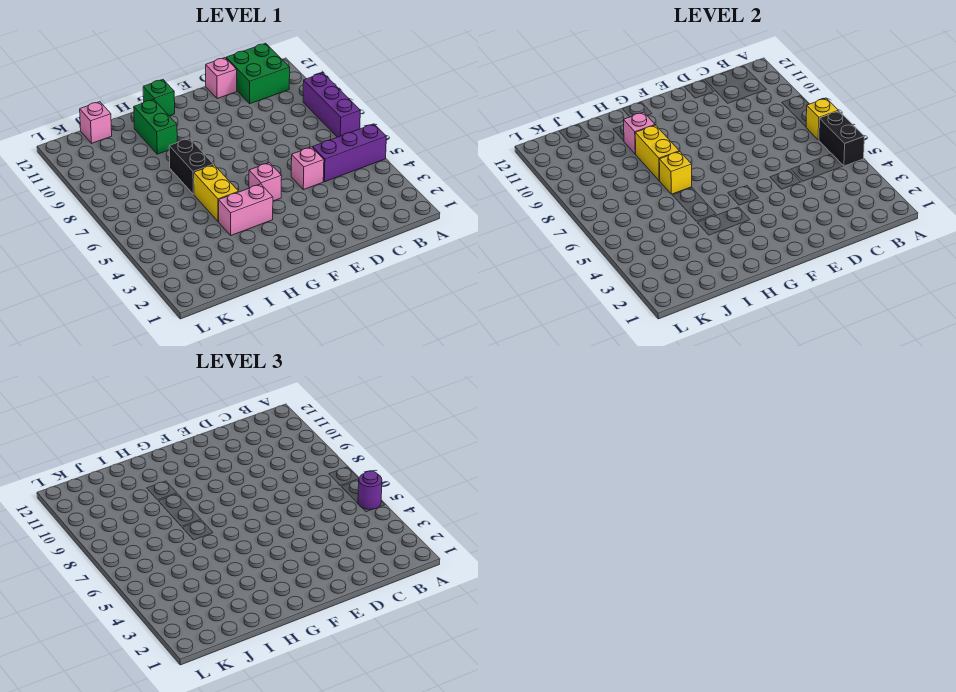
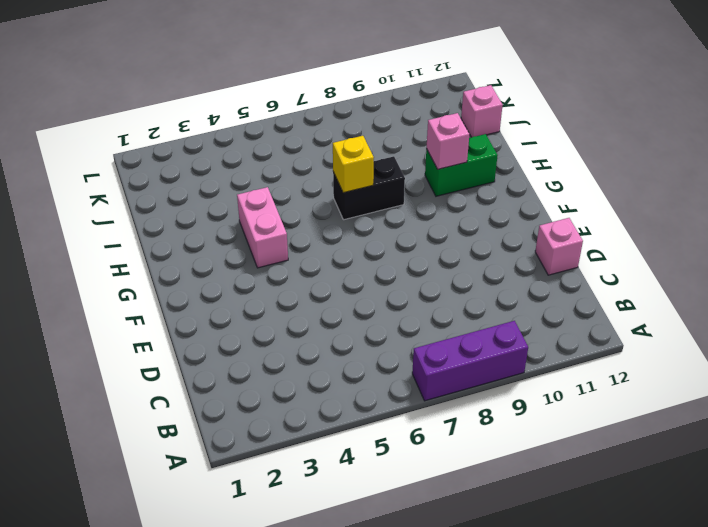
none -> purple 1x3 brick [313,124,386,182]
none -> green 2x2 brick [226,43,290,104]
none -> pink 1x1 brick [291,147,324,190]

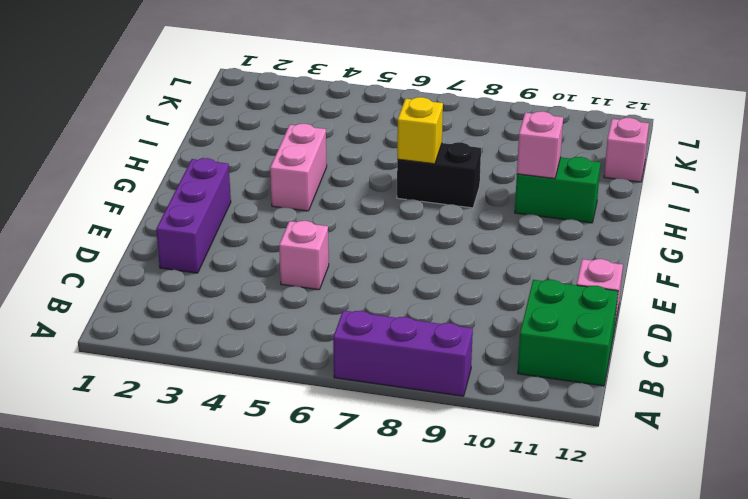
purple 1x3 brick [156,158,231,273] -> purple 1x3 brick moved to [313,124,386,182]
none -> pink 1x1 brick [249,163,282,201]
none -> green 1x1 brick [143,80,175,116]
none -> yellow 1x2 brick [194,165,239,222]

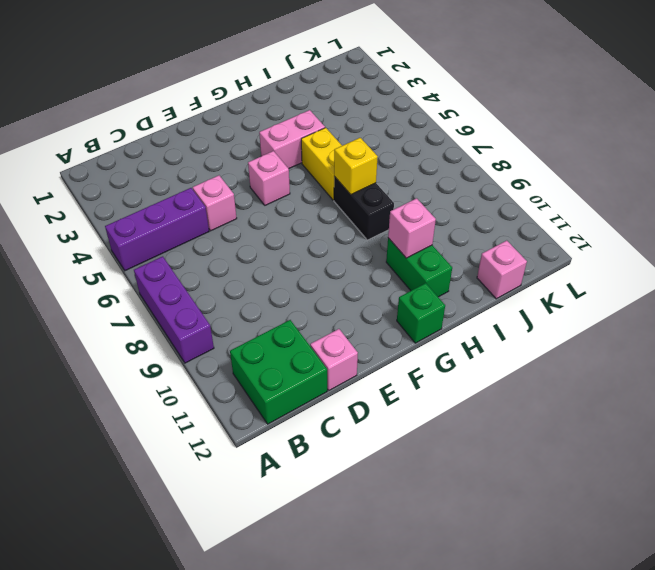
none -> black 1x2 brick [819,111,864,166]
none -> yellow 1x1 brick [806,98,838,140]
none -> yellow 1x2 brick [635,125,679,180]

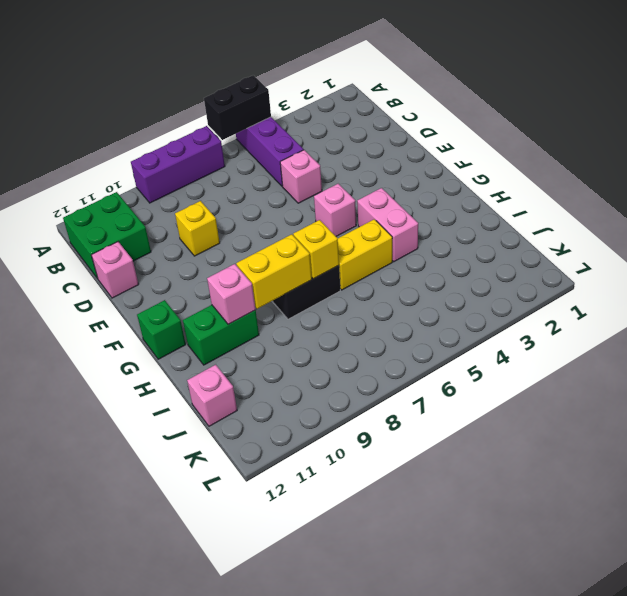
yellow 1x1 brick [175,201,220,256] -> yellow 1x1 brick moved to [806,98,838,140]
none -> purple 1x1 round brick [358,471,382,509]

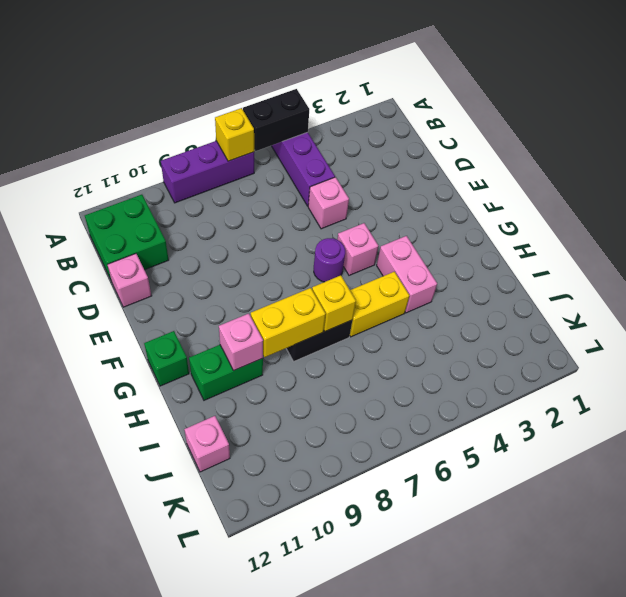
purple 1x1 round brick [314,238,345,282] -> purple 1x1 round brick moved to [358,471,382,509]

